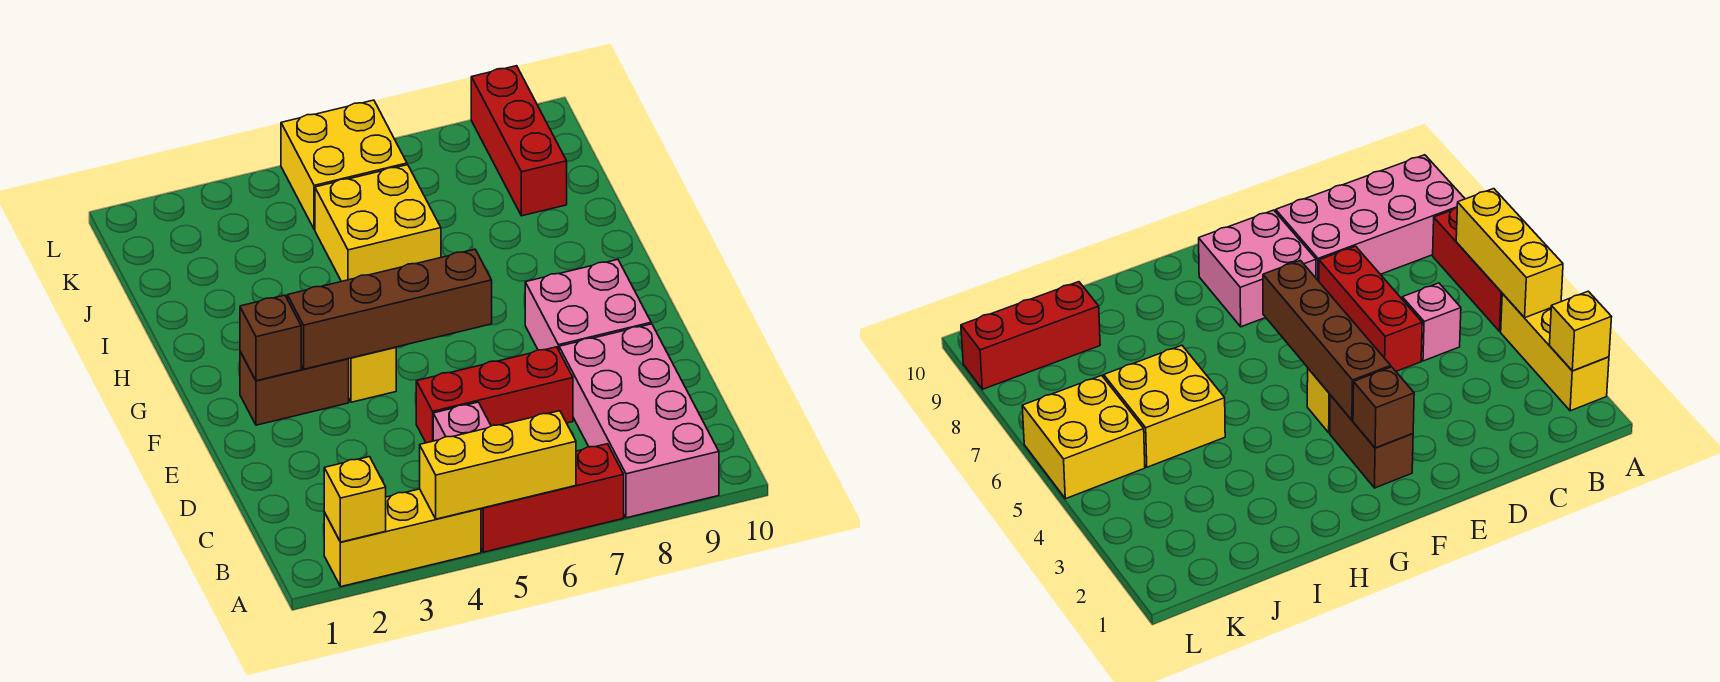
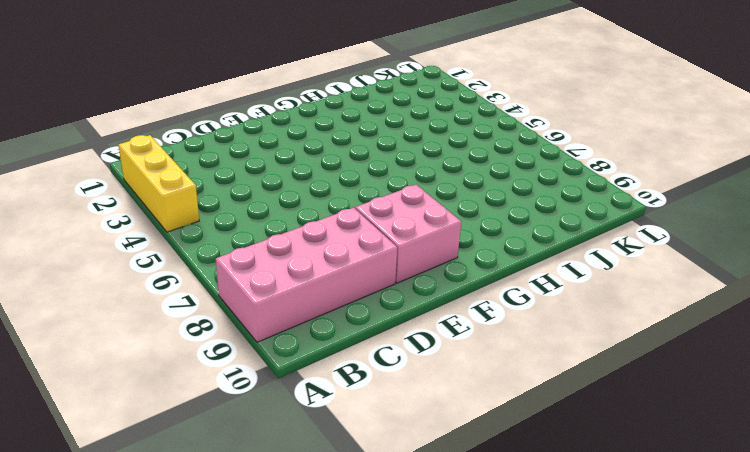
none -> red 1x3 brick [481,444,624,552]
none -> pink 1x1 brick [433,402,491,441]
none -> red 1x3 brick [416,347,573,443]

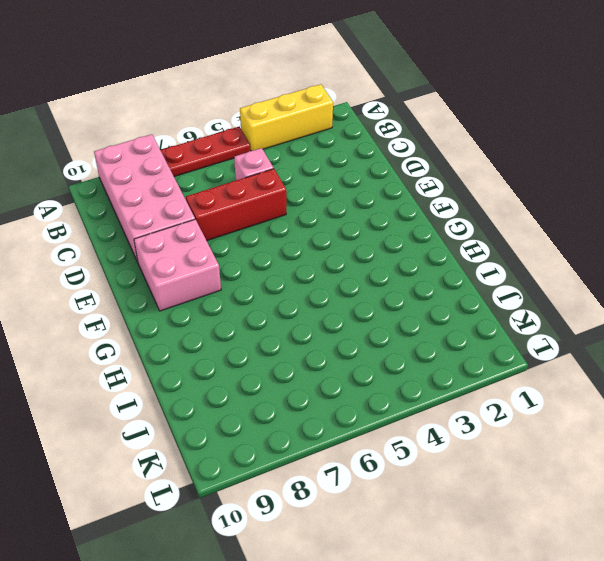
red 1x3 plate [160,127,251,177] -> red 1x3 brick [481,444,624,552]
none -> brown 1x2 brick [240,352,349,425]
none -> yellow 1x1 brick [349,347,396,402]
none -> yellow 2x2 brick [315,165,441,281]

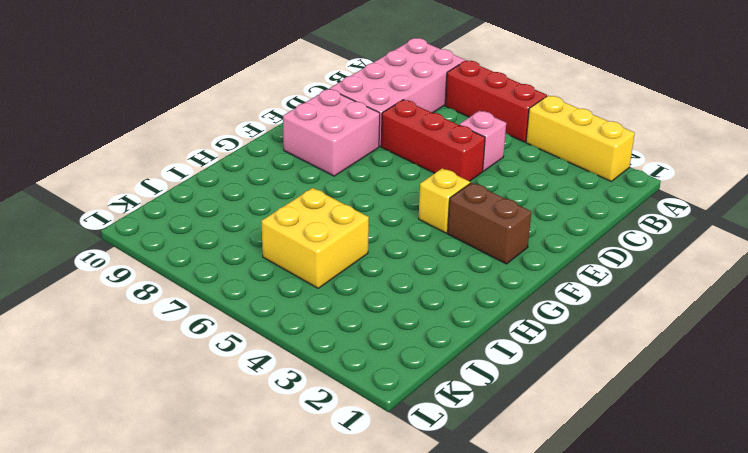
none -> red 1x3 brick [471,66,567,216]
none -> yellow 2x2 brick [281,100,407,229]
none -> yellow 1x1 brick [324,457,386,542]

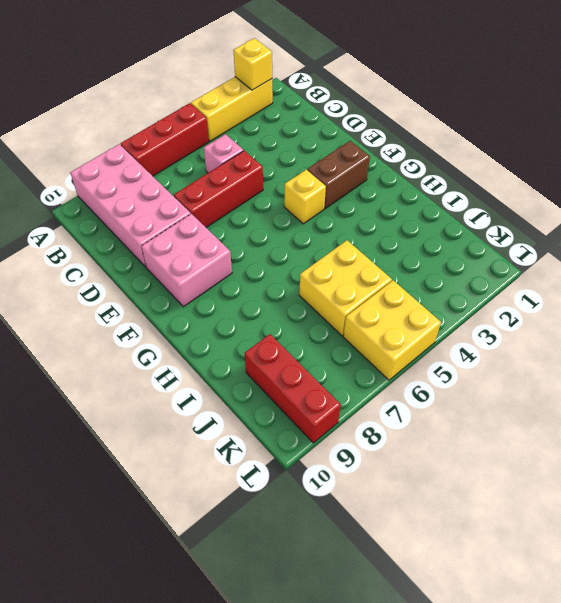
none -> yellow 1x3 brick [420,411,576,519]
none -> brown 1x1 brick [240,295,301,381]
none -> brown 1x4 brick [287,249,492,369]

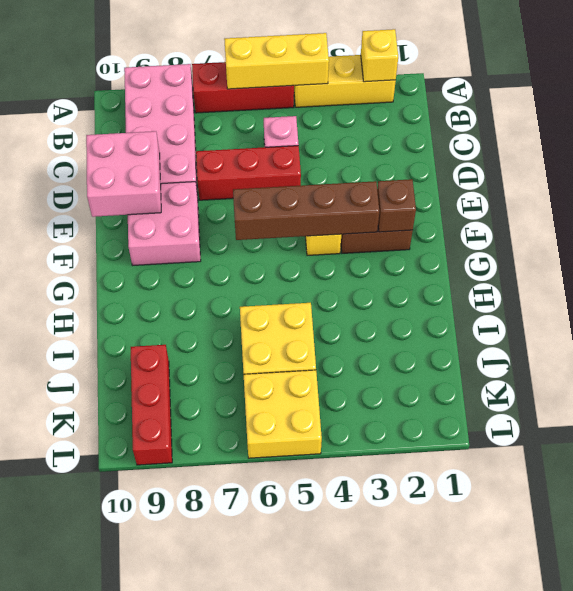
pink 2x2 brick [86,131,161,217] -> none

